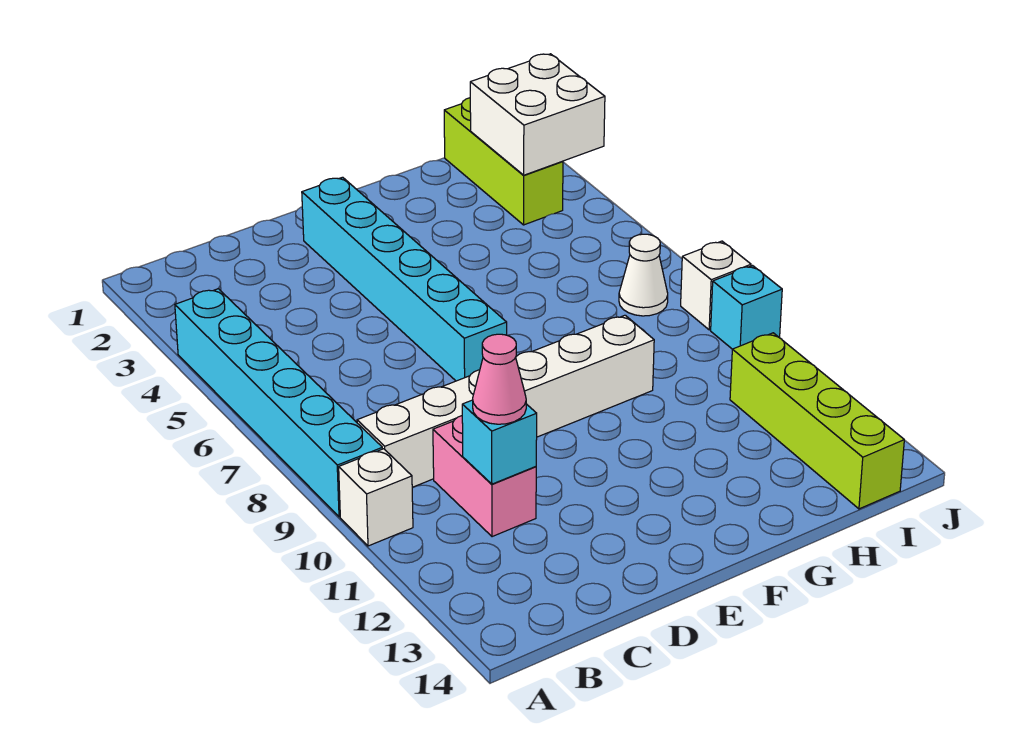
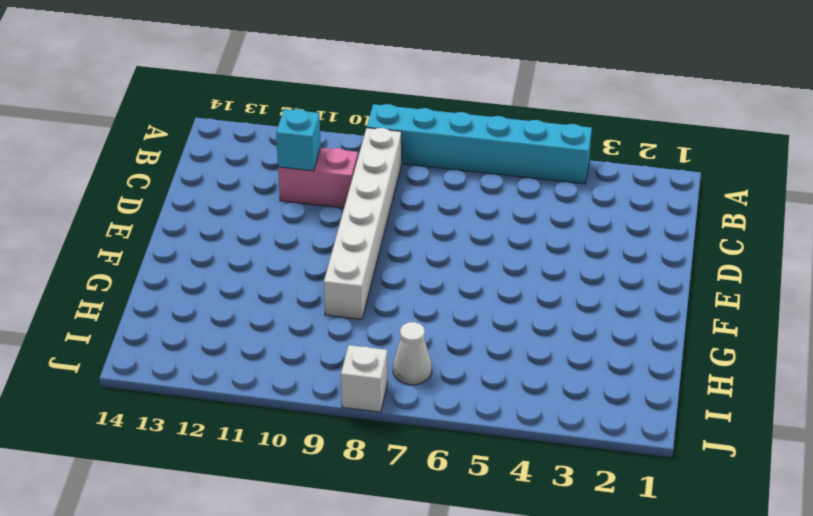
none -> white 1x1 brick [339,449,413,546]
none -> cyan 1x6 brick [302,177,507,381]
none -> lime 1x3 brick [444,98,563,225]

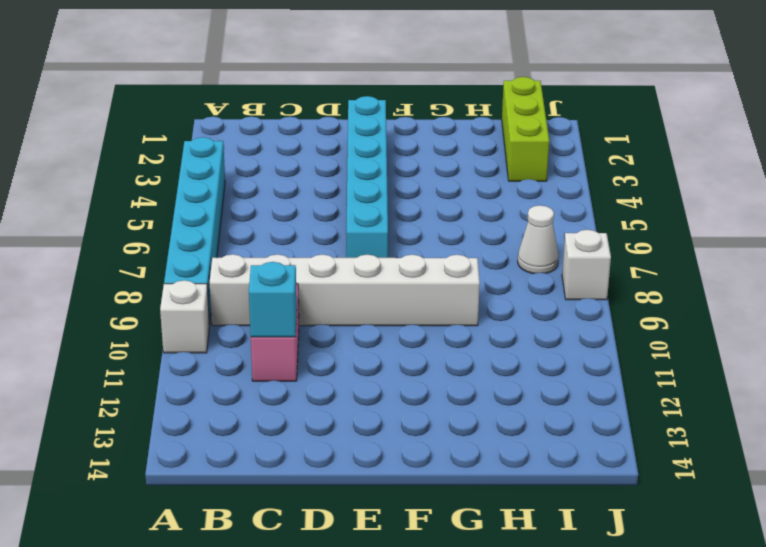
none -> lime 1x4 brick [730,333,904,509]
none -> cyan 1x1 brick [711,266,782,349]
none -> white 2x2 brick [470,54,605,175]

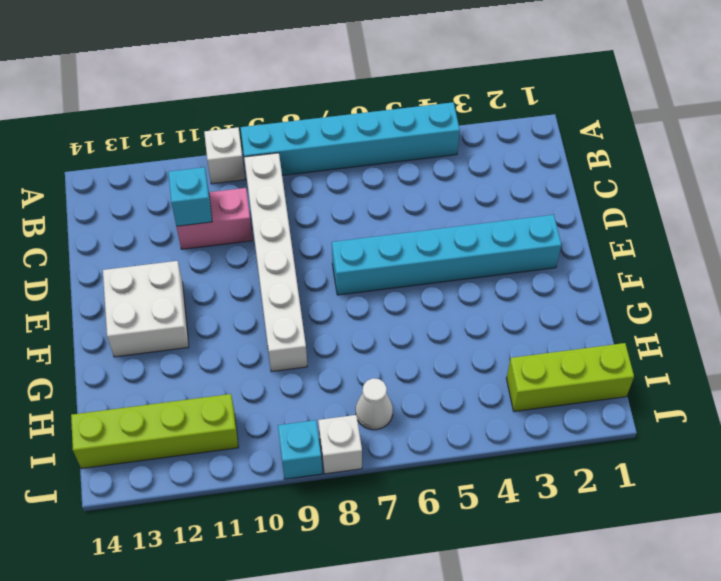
white 2x2 brick [103,261,189,357] -> white 2x2 brick moved to [470,54,605,175]
none -> pink 1x1 cone [473,334,526,424]

